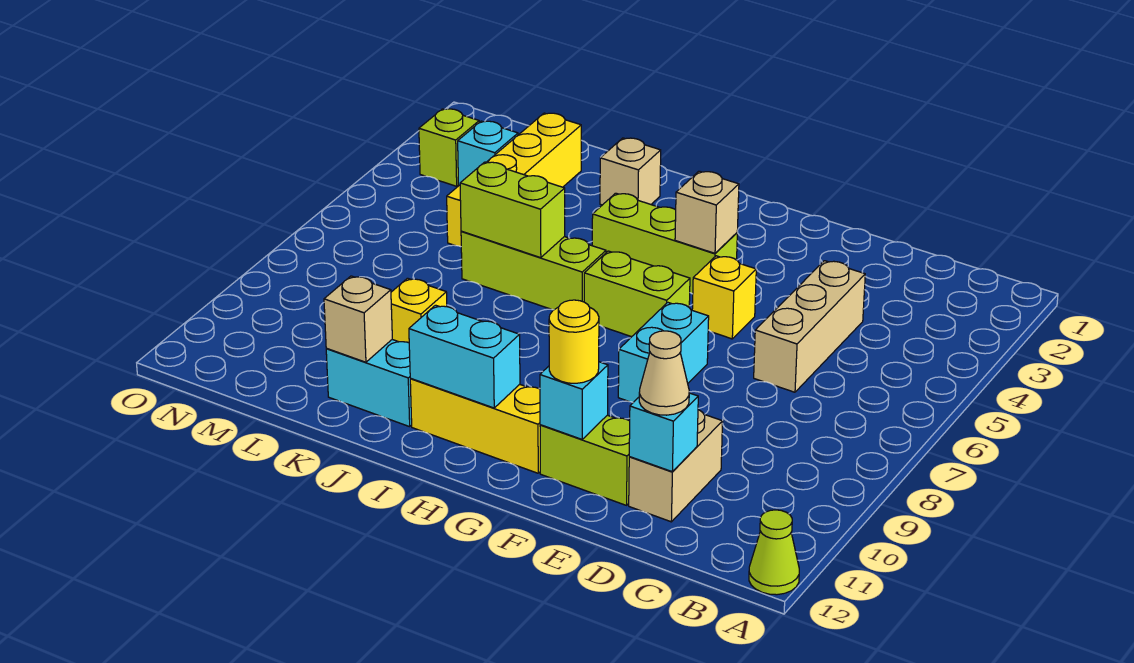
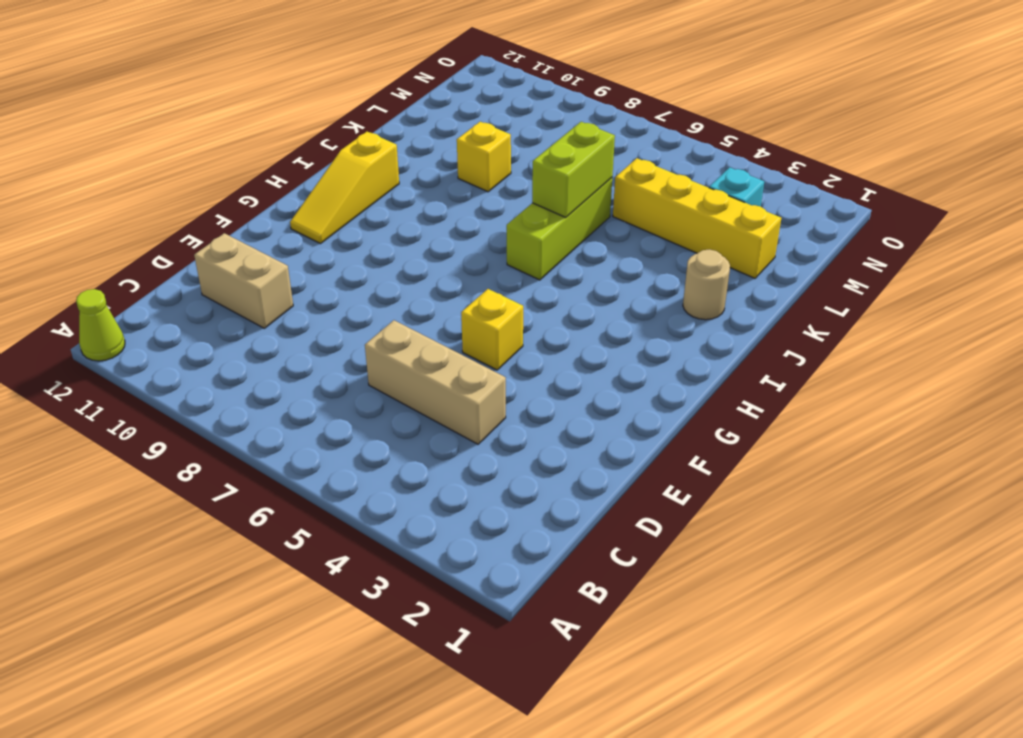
yellow 1x3 slope [290,132,399,244] -> yellow 1x3 brick [410,379,540,473]
tan 1x1 round brick [683,249,730,320] -> tan 1x1 brick [600,138,661,205]
none -> lime 1x2 brick [540,415,630,505]
none -> cyan 1x2 brick [618,302,709,402]
none -> lime 1x3 brick [592,193,737,294]

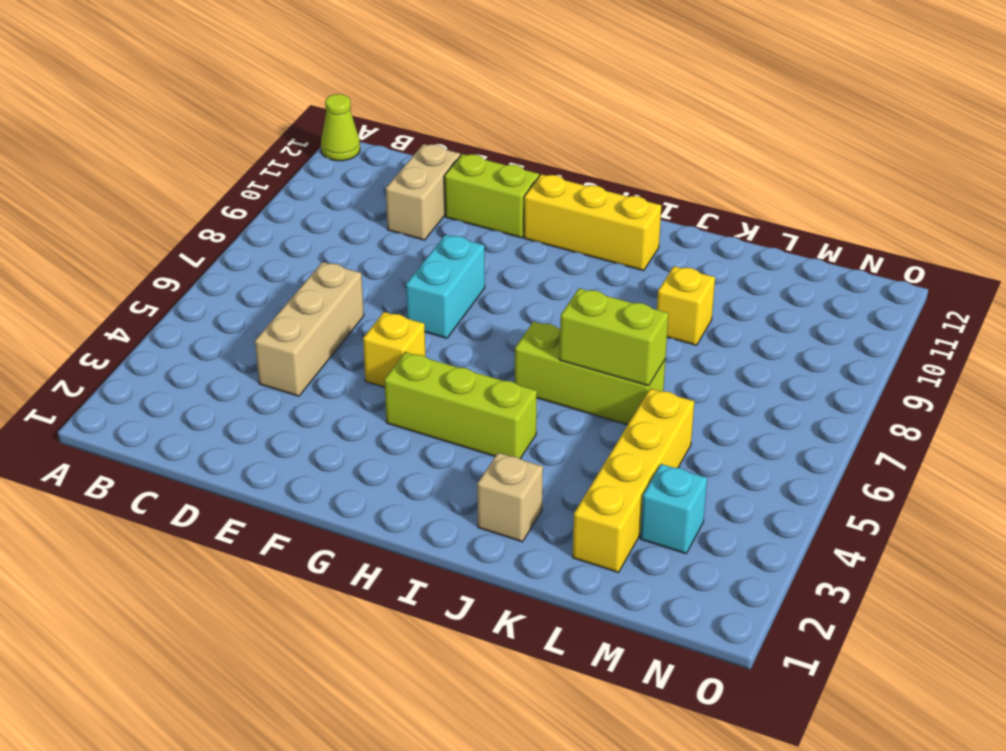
none -> lime 1x2 brick [584,251,690,337]
none -> cyan 1x2 brick [326,340,412,427]
none -> lime 1x1 brick [419,109,479,186]

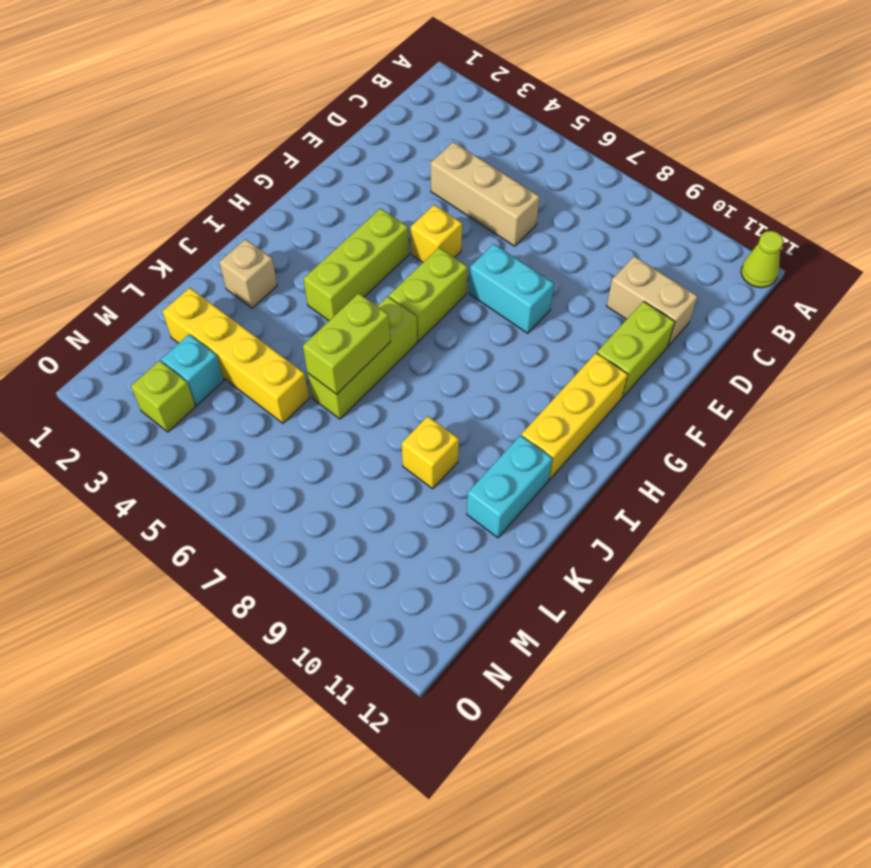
none -> cyan 1x1 brick [629,393,698,472]
none -> cyan 1x1 brick [540,362,608,439]
none -> tan 1x1 brick [675,171,739,253]

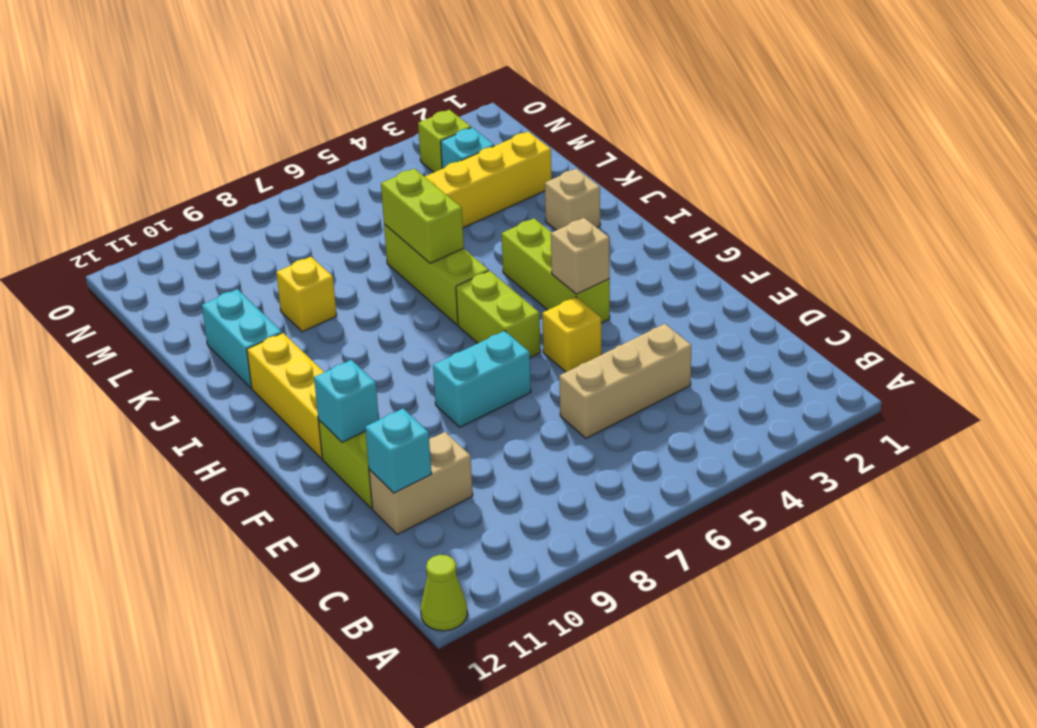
none -> cyan 1x2 brick [409,305,520,408]
none -> tan 1x1 brick [324,276,392,362]
none -> tan 1x1 cone [639,331,689,415]

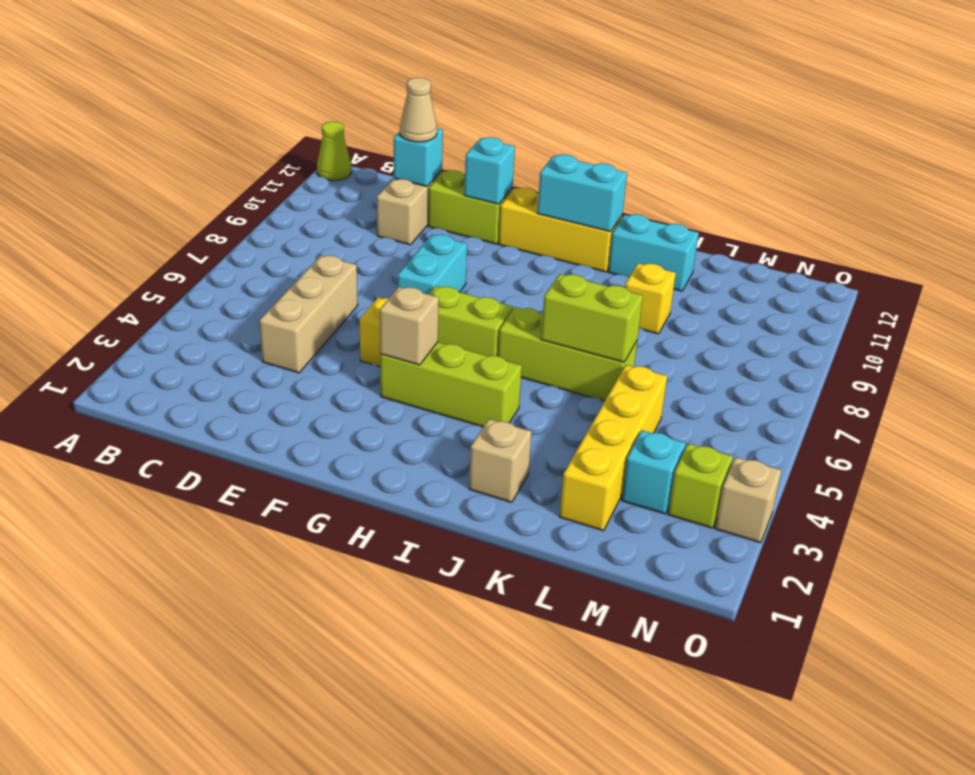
tan 1x1 brick [715,457,781,543] -> tan 1x1 brick moved to [324,276,392,362]
none -> yellow 1x1 round brick [549,300,599,383]

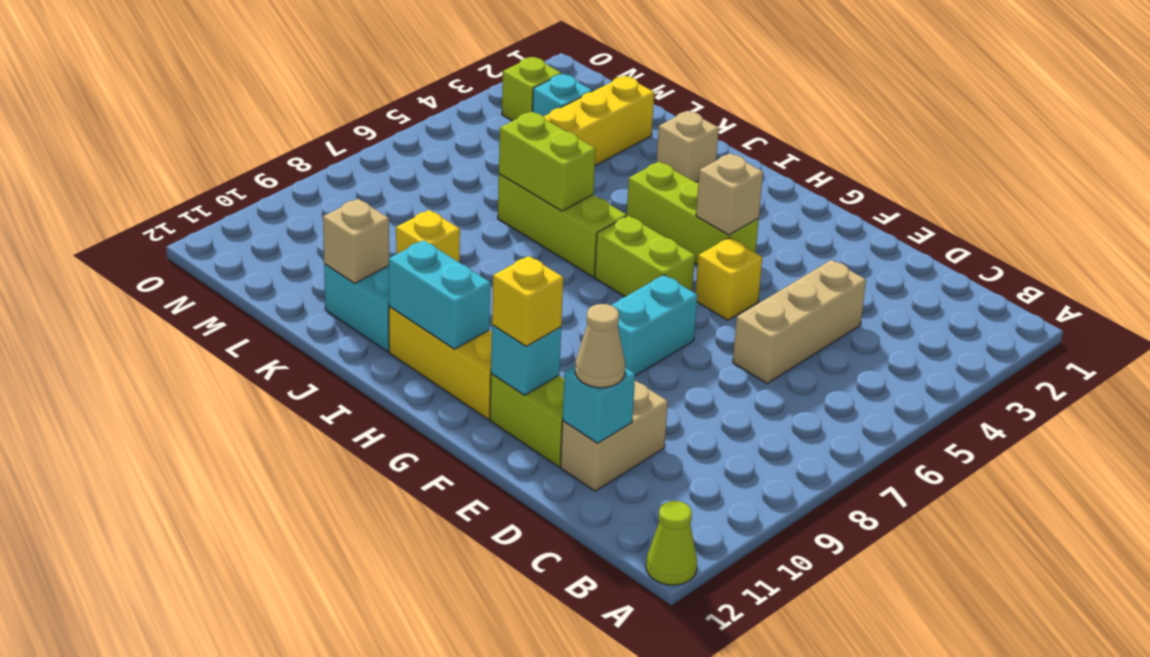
yellow 1x1 brick [492,256,563,346] -> yellow 1x1 round brick [549,300,599,383]

